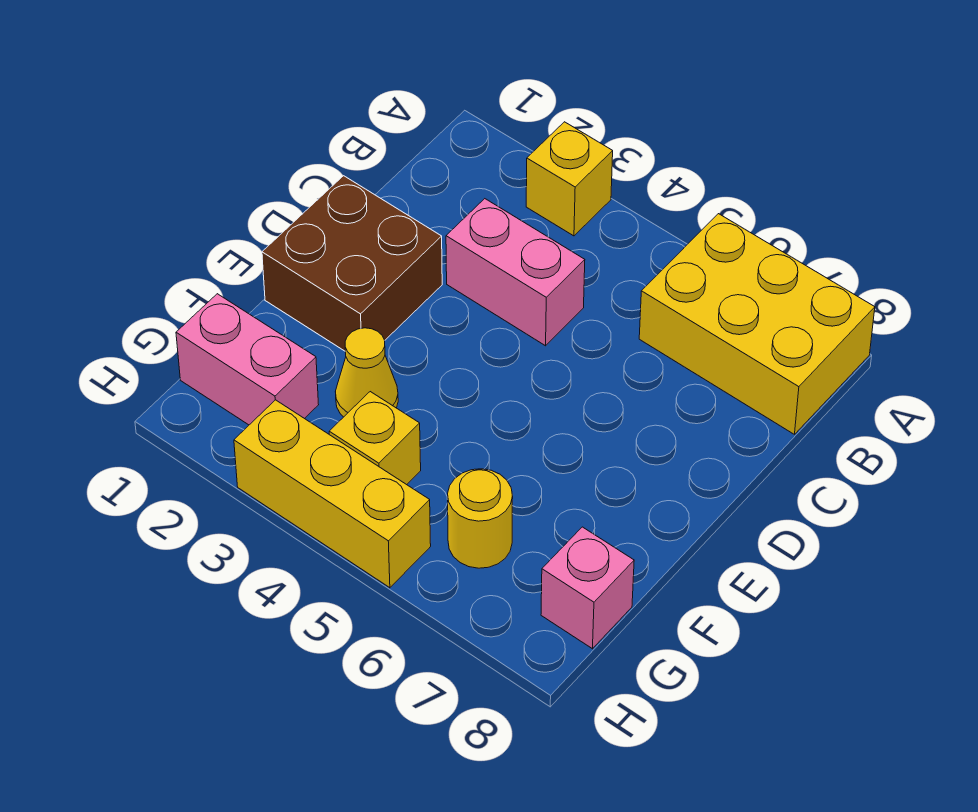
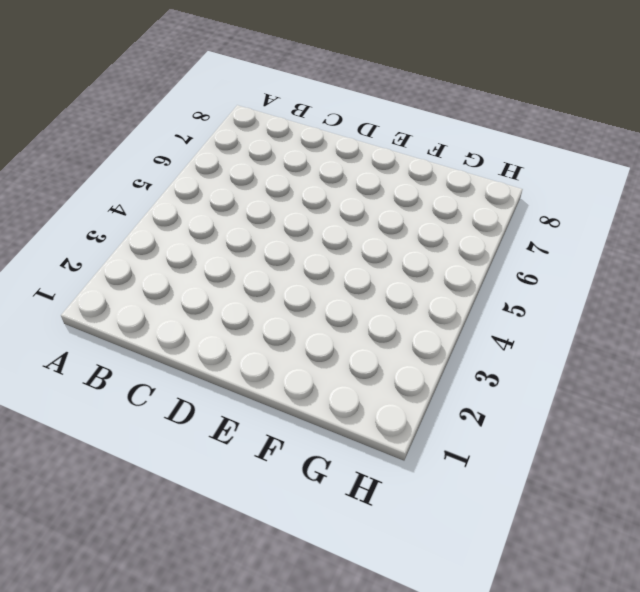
none -> yellow 1x1 brick [526,122,613,236]
none -> yellow 2x3 brick [639,214,875,434]

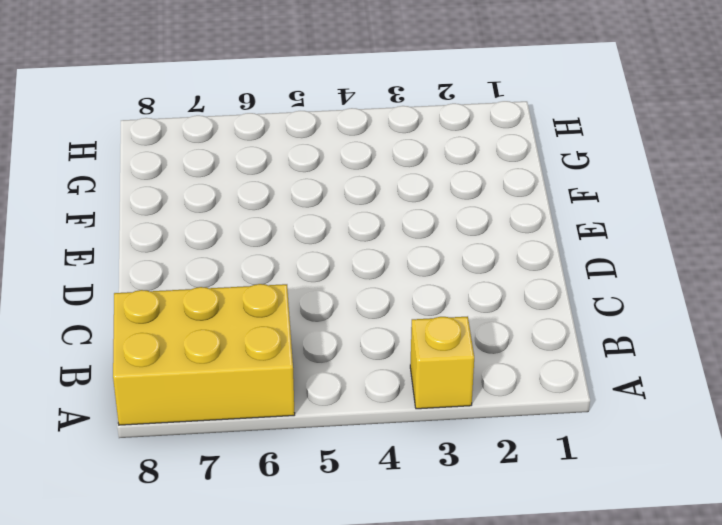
none -> pink 1x2 brick [446,199,585,346]
none -> brown 2x2 brick [262,176,442,351]

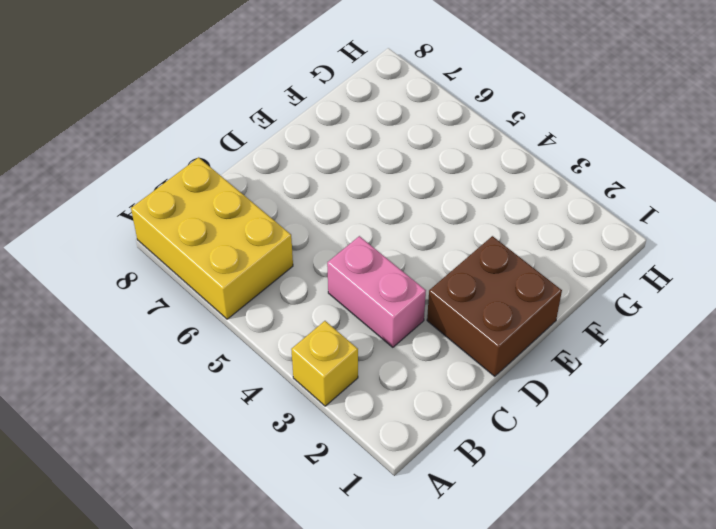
none -> yellow 1x1 cone [335,328,398,417]
none -> pink 1x2 brick [176,294,319,425]

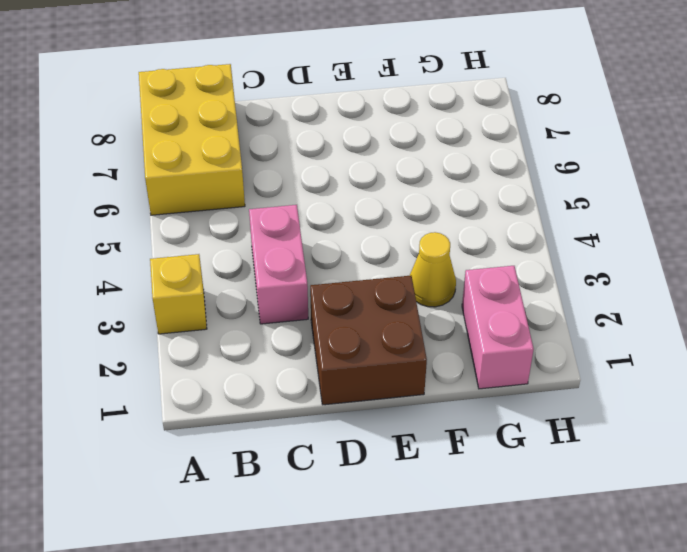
none -> yellow 1x1 brick [329,392,421,485]
none -> yellow 1x1 round brick [448,469,513,568]

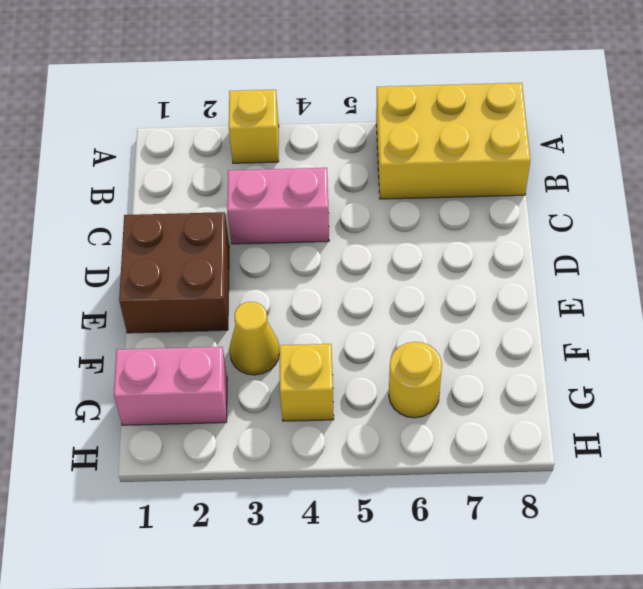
none -> pink 1x1 brick [541,527,634,649]
none -> yellow 1x3 brick [234,400,431,588]

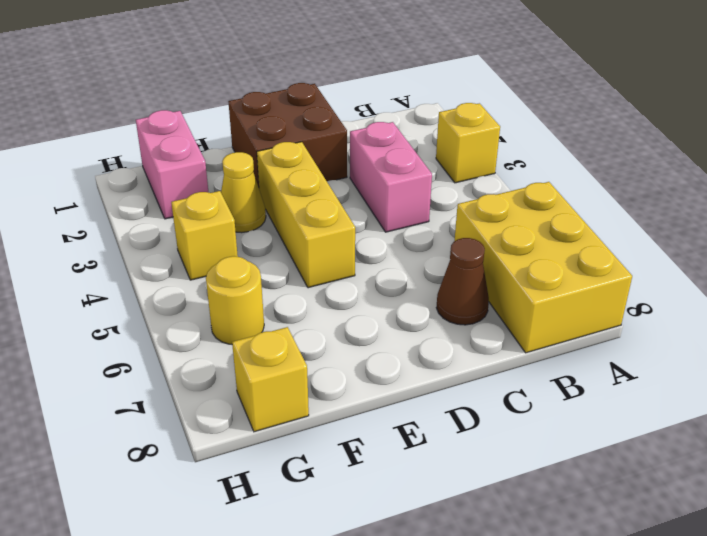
brown 1x1 cone [436,238,489,325] -> none
yellow 1x3 brick [257,142,355,288] -> yellow 1x3 brick moved to [234,400,431,588]
yellow 1x1 brick [232,327,309,432] -> pink 1x1 brick [541,527,634,649]

